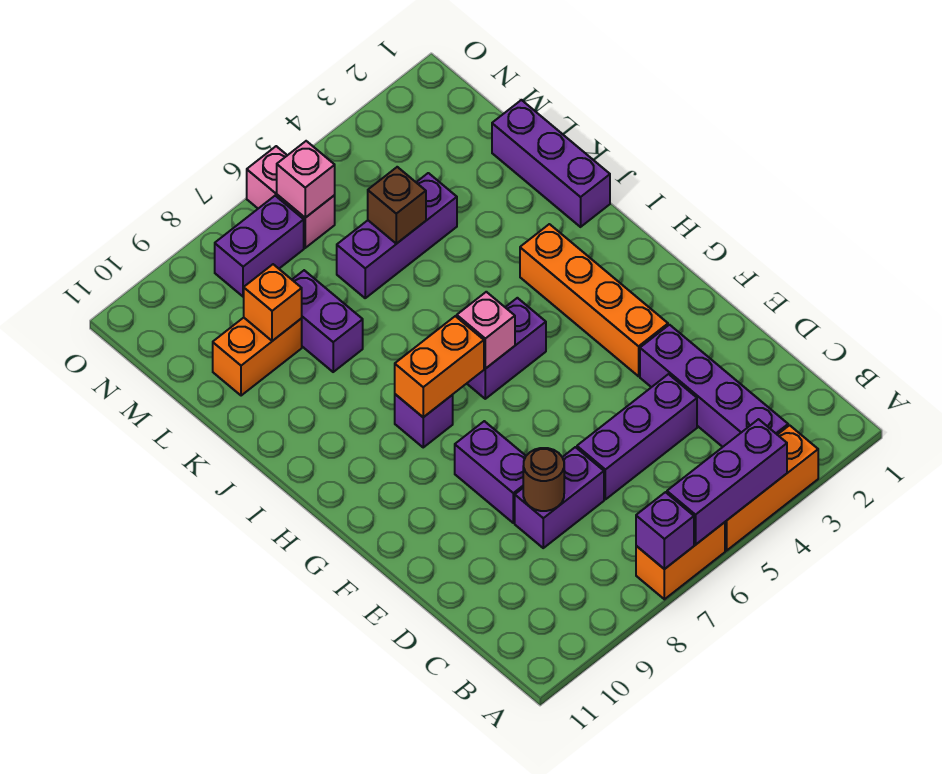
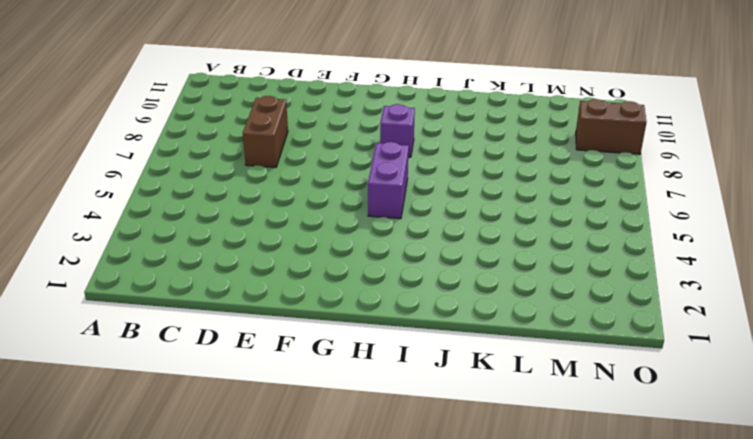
brown 1x2 brick [243,96,288,167] -> purple 1x2 brick [515,447,604,548]
brown 1x2 brick [576,99,647,154] -> none
none -> orange 1x3 brick [725,425,818,551]
none -> orange 1x2 brick [636,522,725,599]
none -> purple 1x4 brick [640,325,788,447]

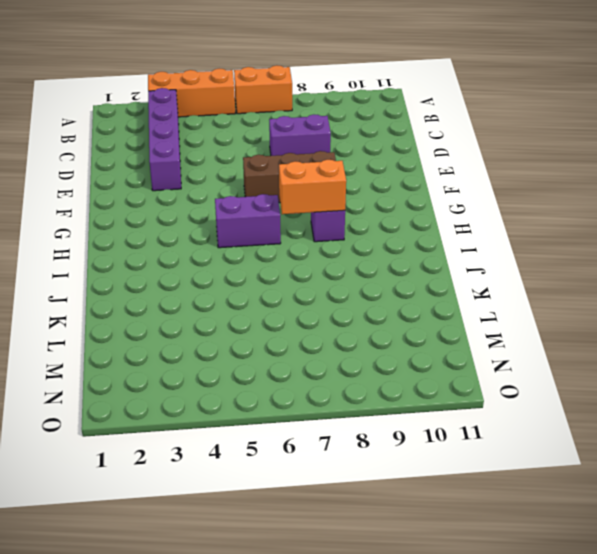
brown 1x3 brick [243,151,336,203] -> purple 1x2 brick [455,421,526,523]
none -> purple 1x3 brick [577,374,697,499]
none -> orange 1x4 brick [520,224,668,376]
none -> purple 1x3 brick [492,100,610,227]

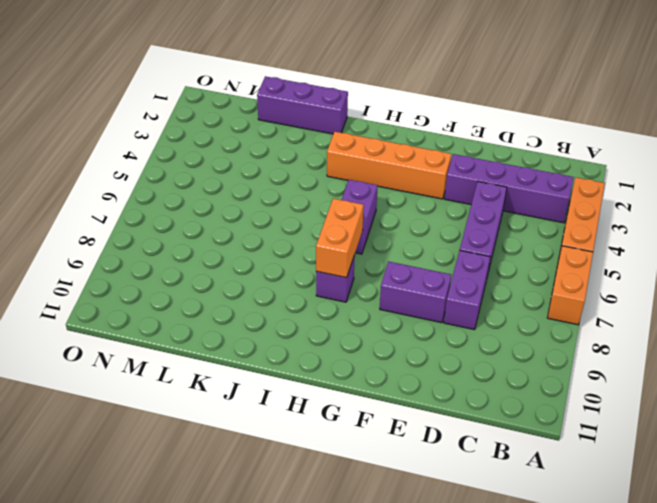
none -> purple 1x2 brick [292,270,363,372]
none -> purple 1x3 brick [337,173,457,298]
none -> orange 1x2 brick [213,318,302,396]

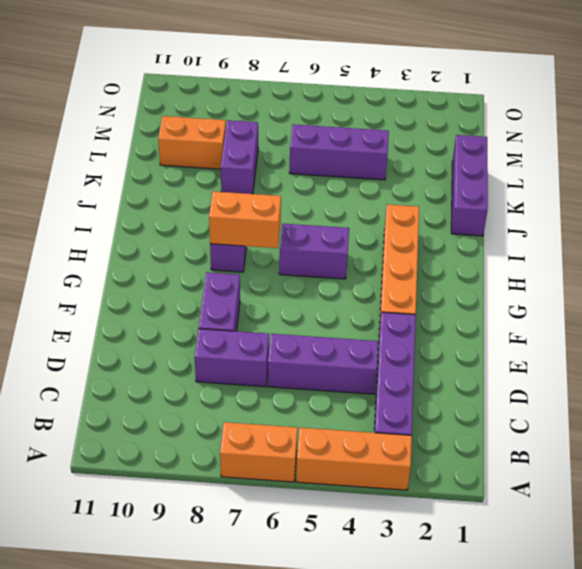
none -> pink 1x2 brick [247,146,335,248]
none -> purple 1x2 brick [215,196,304,297]
none -> purple 1x3 brick [667,419,787,545]

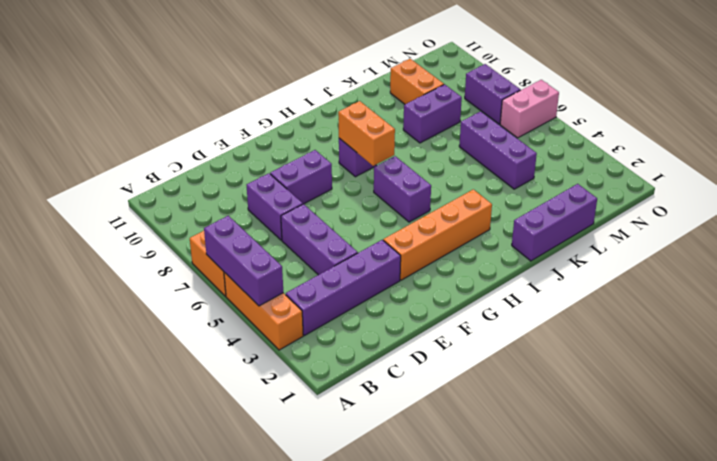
none -> purple 1x1 brick [636,492,694,569]
none -> brown 1x1 round brick [523,448,564,511]
none -> pink 1x1 brick [457,292,515,369]

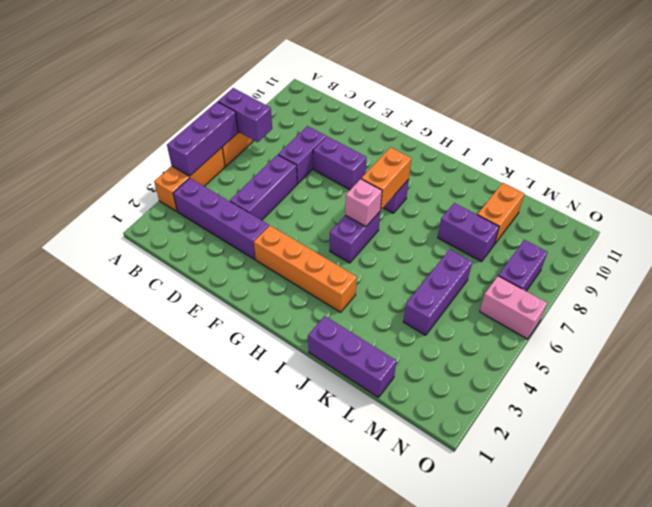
purple 1x2 brick [218,88,272,142] -> purple 1x1 brick [636,492,694,569]
none -> brown 1x1 round brick [523,448,564,511]
none -> brown 1x1 brick [368,167,426,244]
none -> orange 1x1 brick [244,264,302,341]

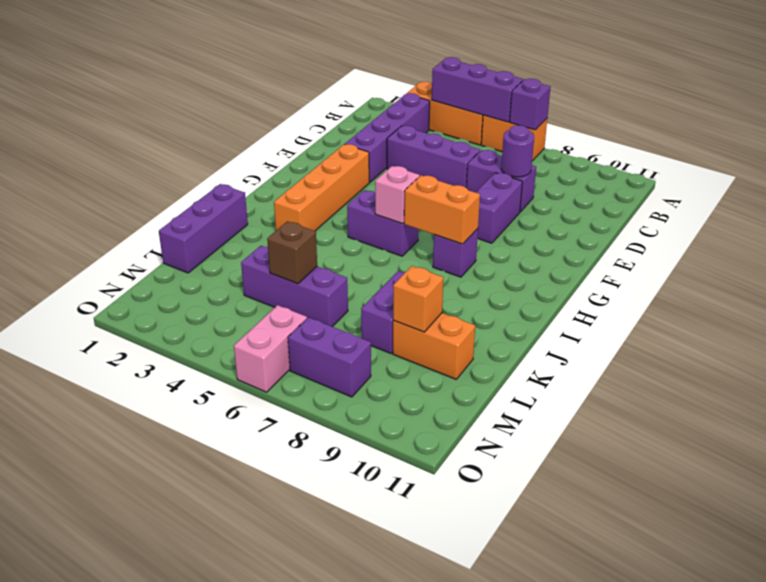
purple 1x1 round brick [501,125,534,177] -> brown 1x1 round brick [523,448,564,511]
none -> pink 1x1 brick [277,141,335,218]

